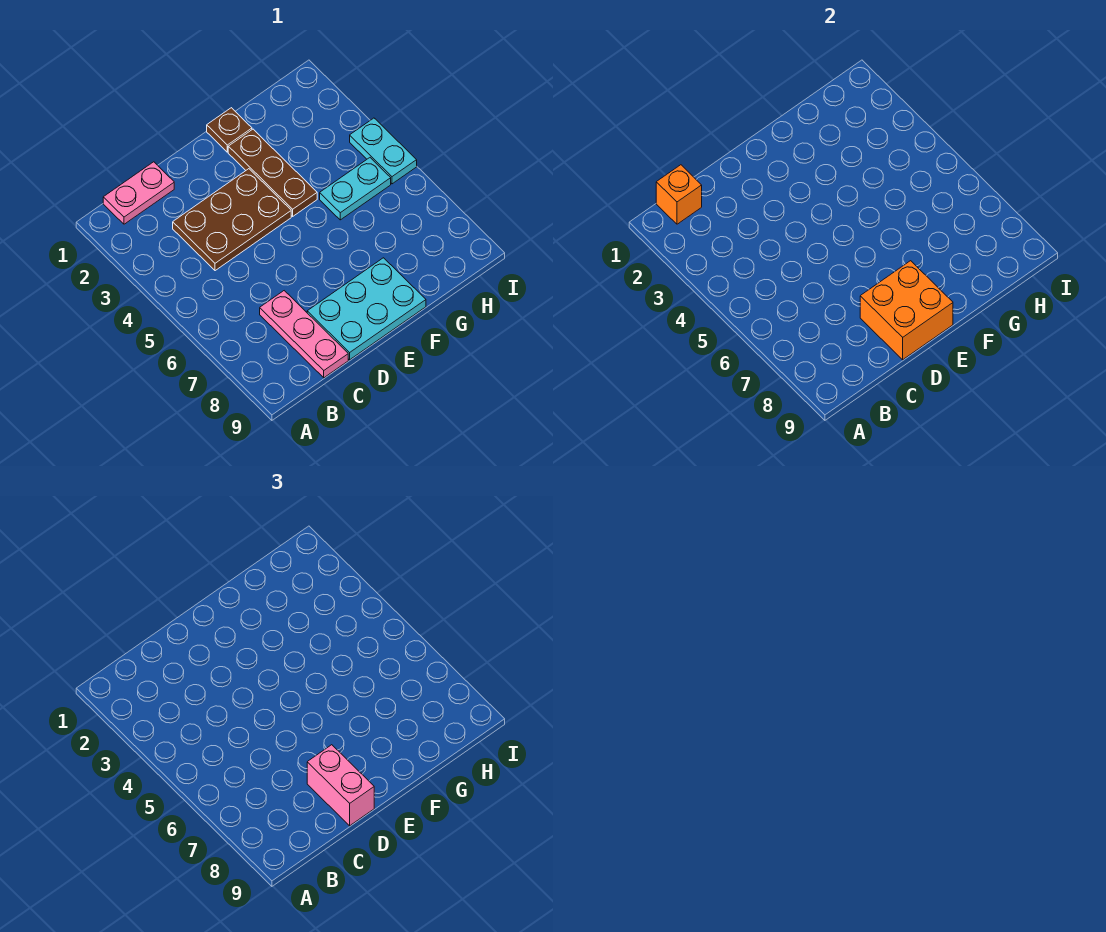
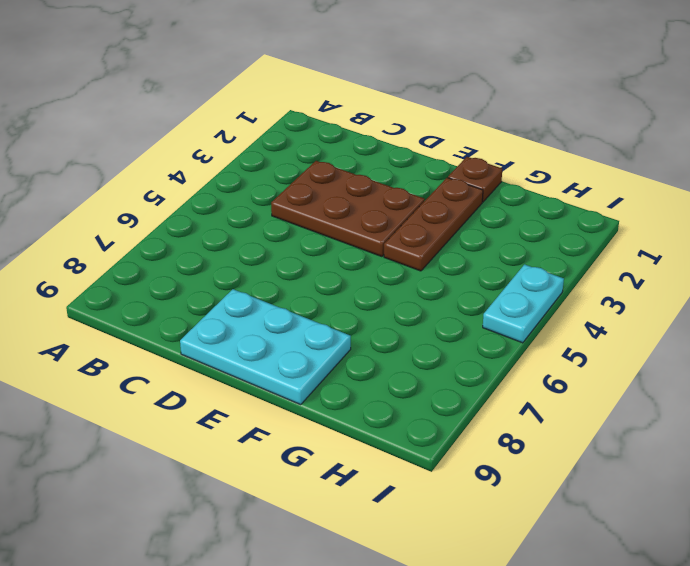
none -> pink 1x2 plate [103,162,174,224]
none -> pink 1x3 plate [260,291,348,378]

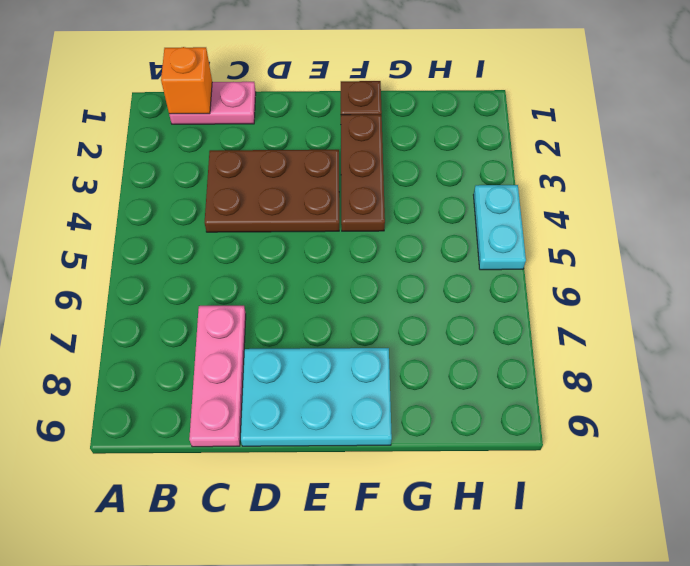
none -> cyan 1x2 plate [320,158,391,220]
none -> orange 2x2 brick [860,261,953,360]

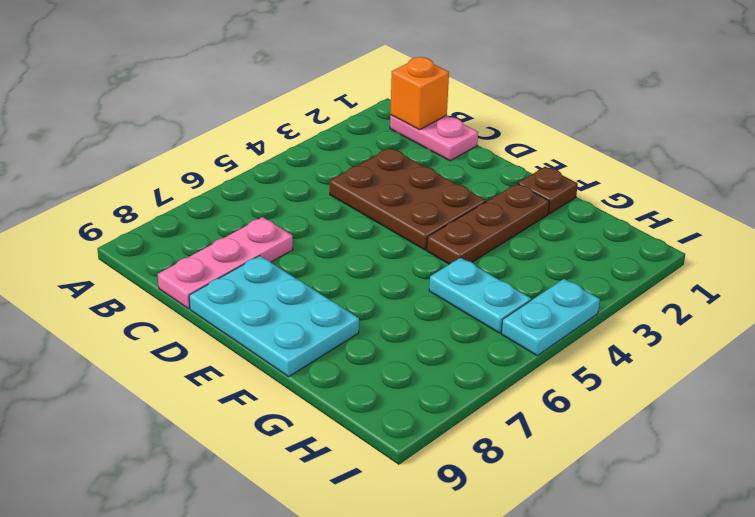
none -> orange 2x2 brick [860,261,953,360]
none -> pink 1x2 brick [307,745,374,826]

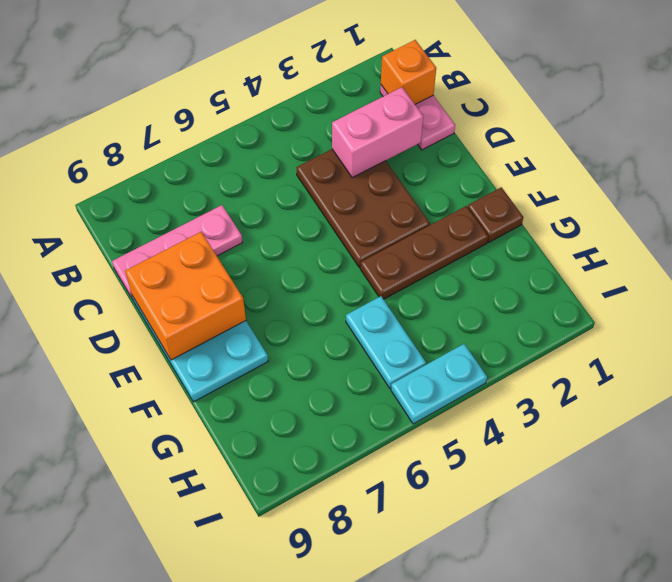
pink 1x2 brick [332,87,423,178] -> pink 1x2 brick moved to [307,745,374,826]

